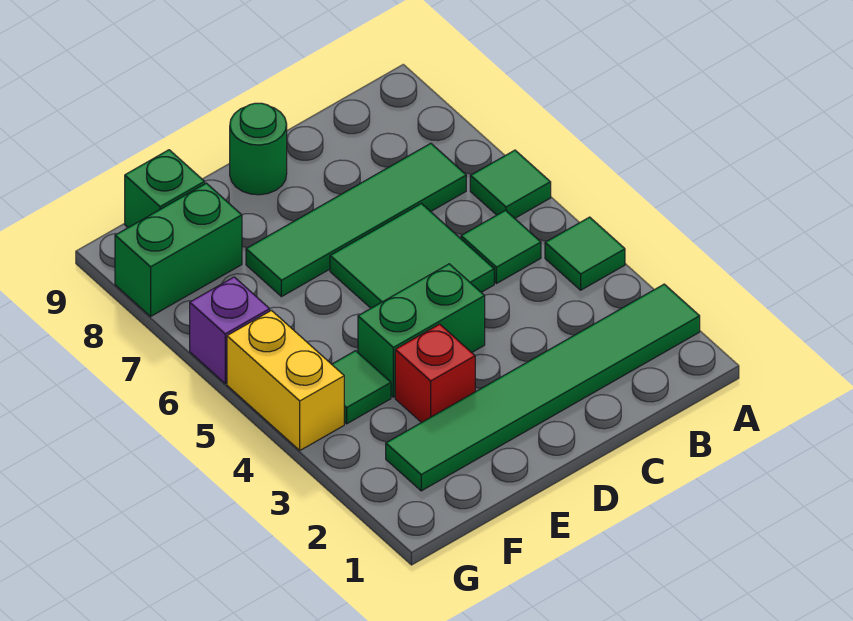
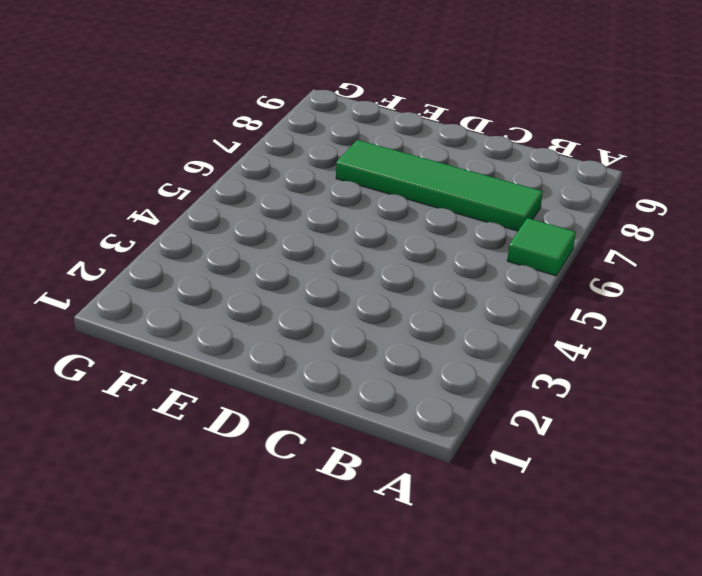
none -> green 1x6 tile [386,284,700,491]
none -> green 1x1 tile [545,217,625,290]
none -> green 1x1 tile [461,210,541,284]

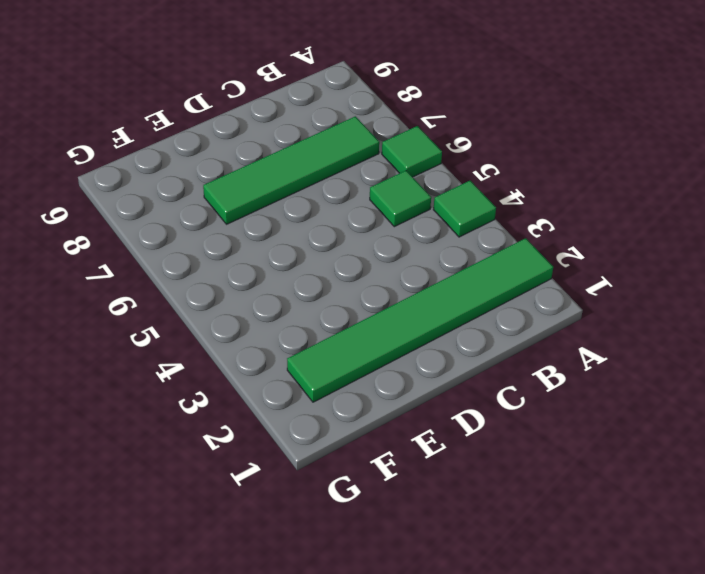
none -> green 2x2 tile [330,204,494,308]
none -> green 1x2 brick [358,264,485,397]
none -> green 1x1 round brick [230,103,287,195]

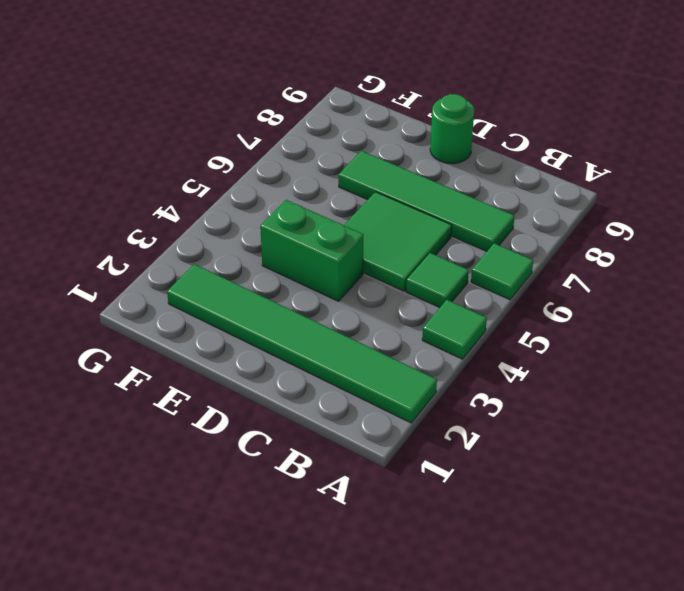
none -> red 1x1 brick [395,324,475,423]
none -> green 1x1 tile [332,351,391,424]
none -> green 1x2 brick [115,183,242,316]

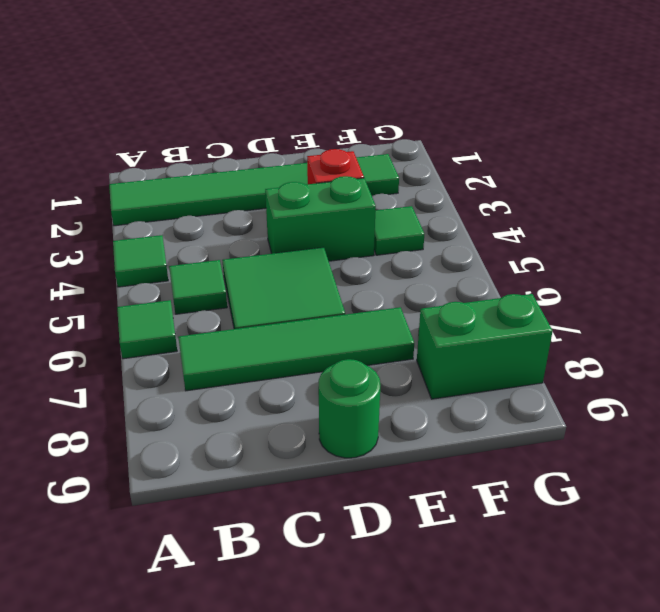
none -> green 1x1 brick [125,150,205,228]
none -> yellow 1x2 brick [227,311,344,450]
none -> purple 1x1 brick [190,277,270,383]

